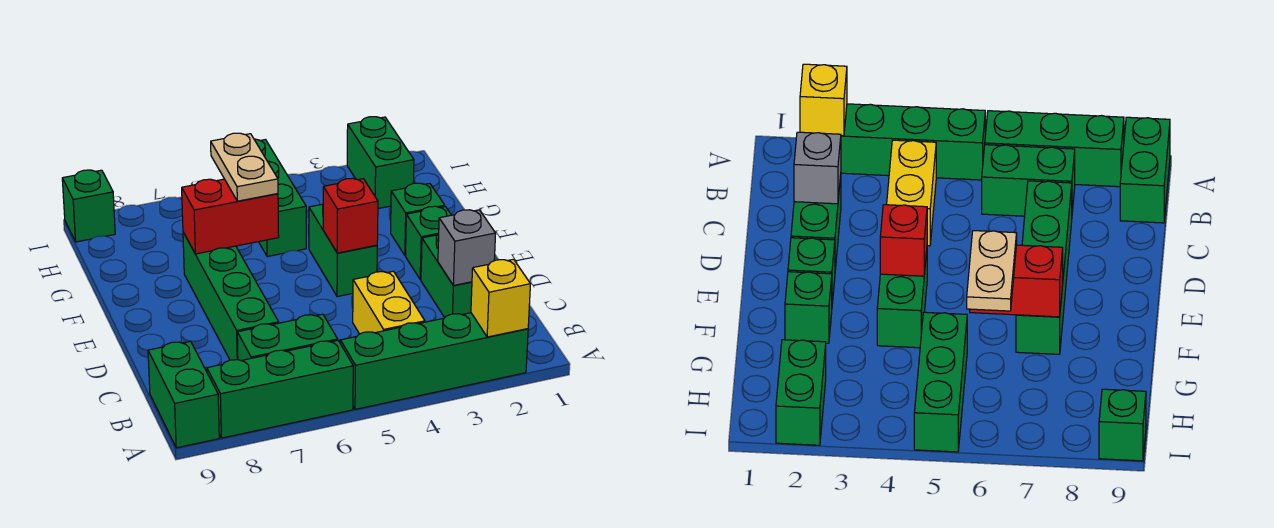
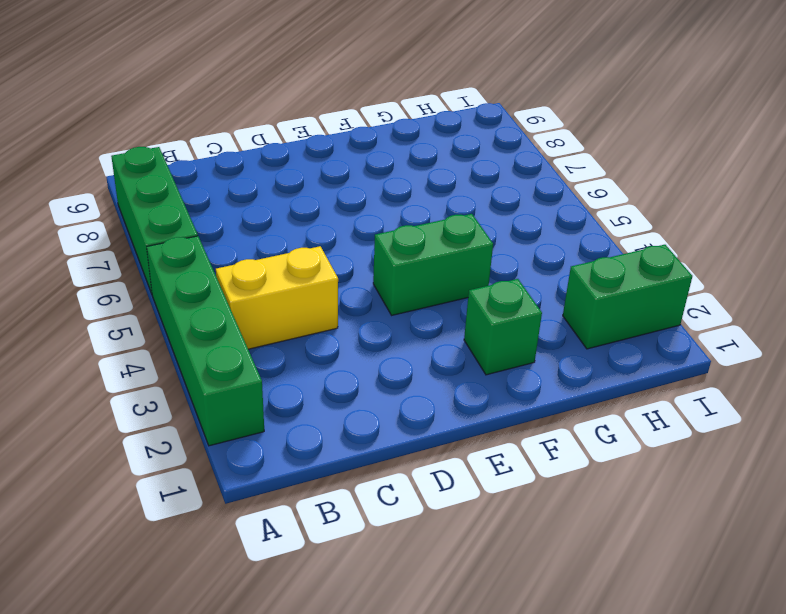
none -> green 1x2 brick [148,341,219,448]
none -> green 1x2 brick [237,314,338,361]
none -> green 1x2 brick [421,234,472,318]

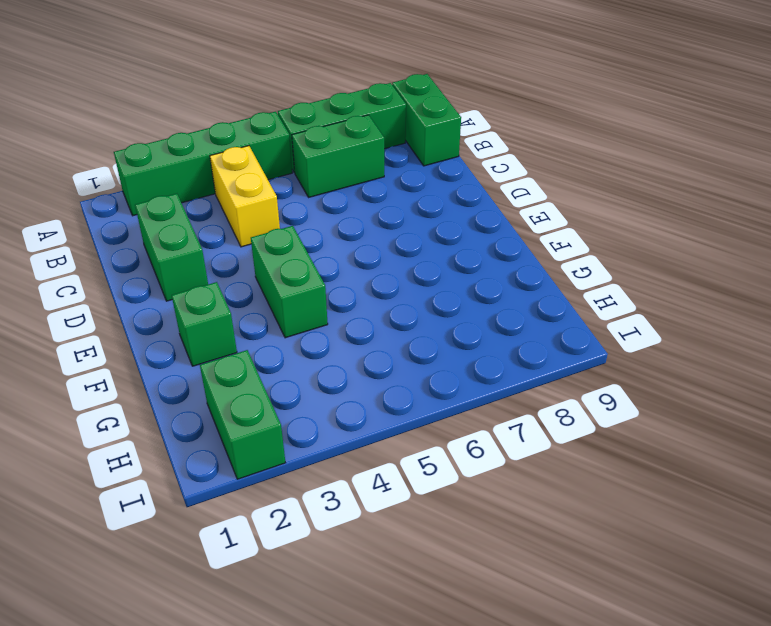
none -> green 1x4 brick [183,232,279,360]
none -> green 1x1 brick [406,206,451,280]
none -> green 1x3 brick [254,139,306,257]

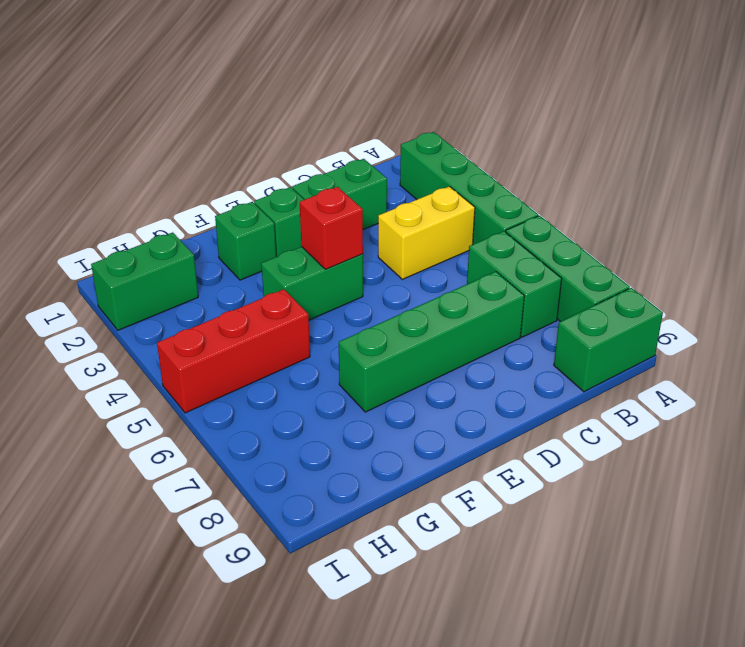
red 1x3 brick [157,289,310,413] -> green 1x3 brick [254,139,306,257]
none -> green 1x1 brick [62,170,115,242]
none -> yellow 1x1 brick [471,259,530,337]
none -> grey 1x1 brick [438,210,496,285]

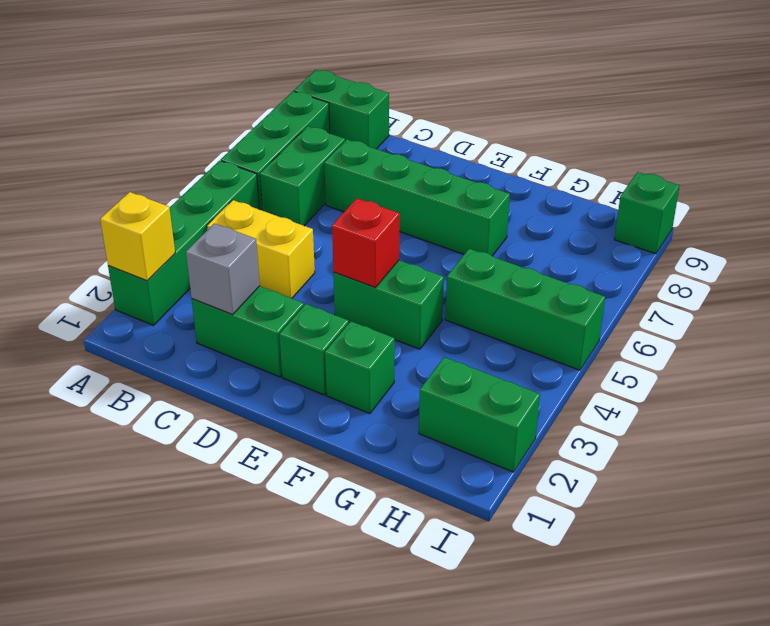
none -> red 1x2 brick [182,179,279,254]
none -> tan 1x2 plate [211,133,278,201]

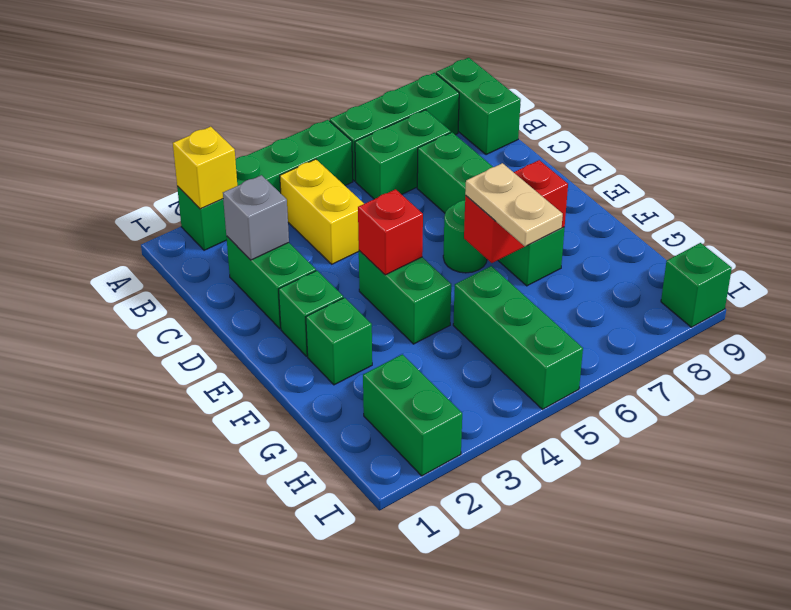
green 1x1 round brick [443,200,487,273] -> none

